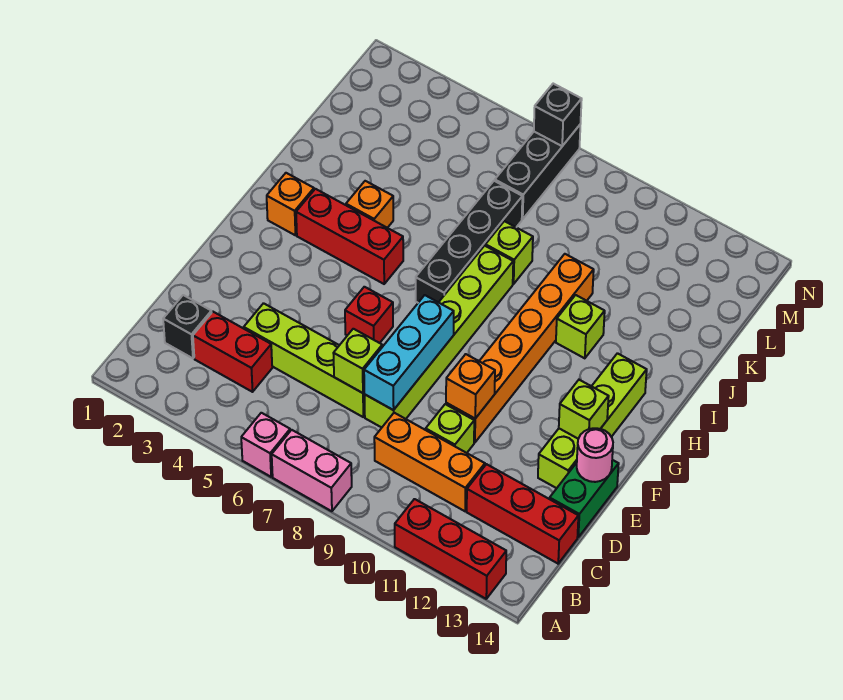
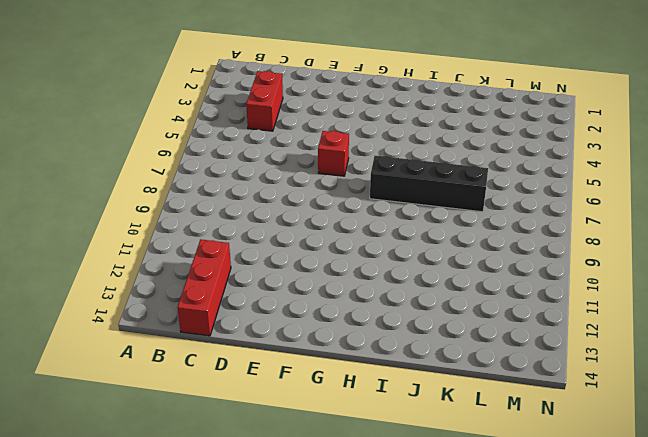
none -> pink 1x1 brick [241,413,290,477]
none -> pink 1x2 brick [272,430,352,511]
none -> red 1x3 brick [395,499,506,599]

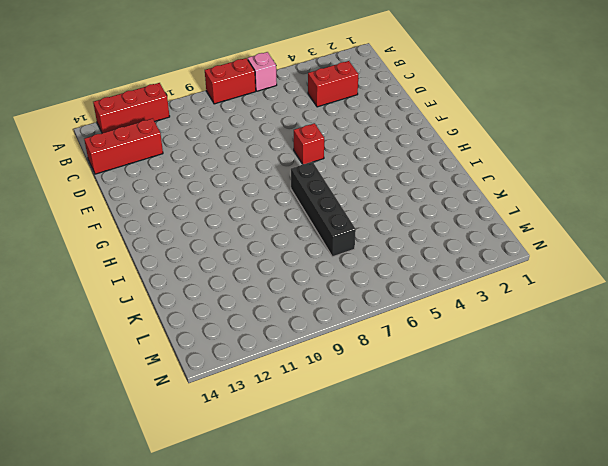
red 1x2 brick [205,58,256,104] -> pink 1x2 brick [272,430,352,511]
none -> black 1x1 brick [163,295,212,358]
none -> orange 1x3 brick [374,413,485,511]
none -> lime 1x4 brick [244,303,365,417]

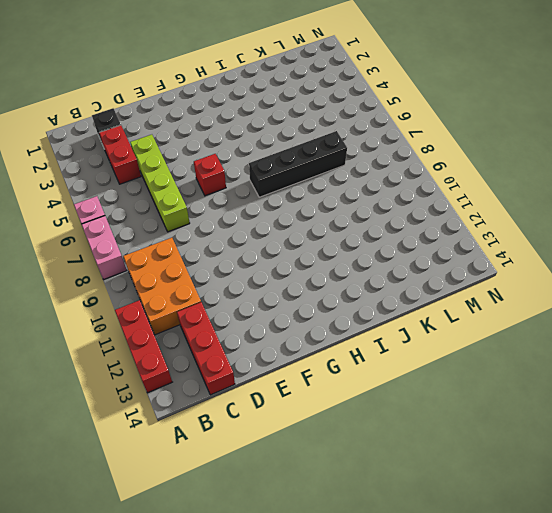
orange 2x3 brick [123,238,201,335] -> orange 1x3 brick [374,413,485,511]
none -> lime 1x6 brick [364,246,513,428]
none -> lime 1x1 brick [426,404,474,453]
none -> green 1x2 brick [550,460,619,537]

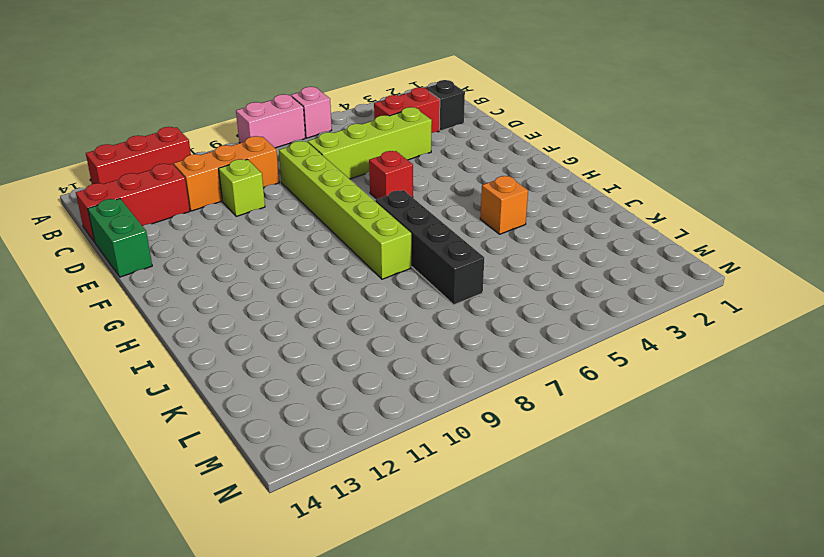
none -> orange 1x6 brick [446,254,594,443]
none -> lime 1x4 brick [538,353,647,488]
none -> orange 1x1 brick [267,173,314,235]

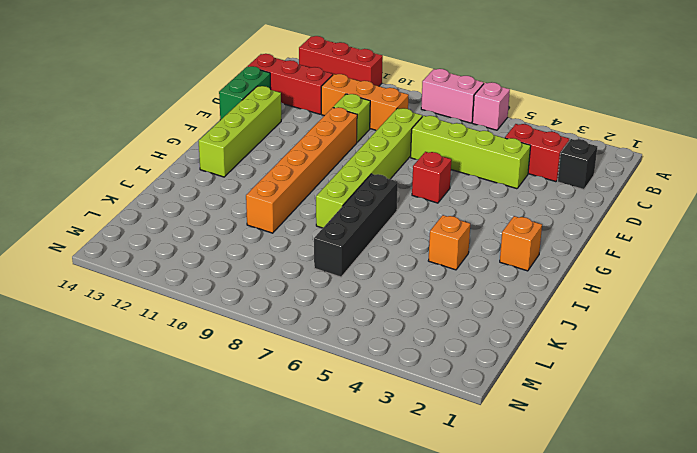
none -> red 1x3 brick [296,189,403,284]
none -> lime 1x1 brick [556,295,605,358]
none -> lime 1x1 brick [485,221,533,284]

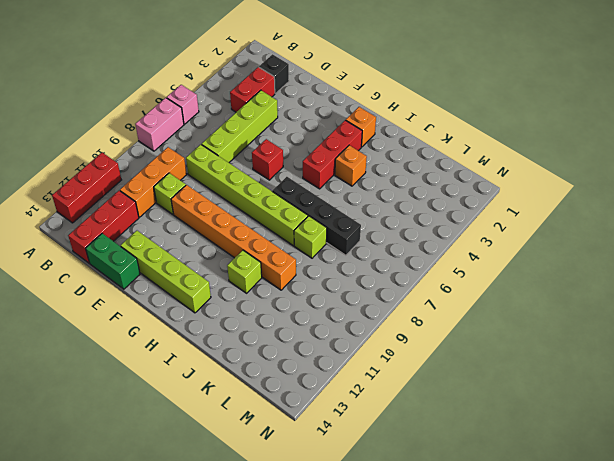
none -> black 1x3 brick [495,125,580,219]
none -> lime 1x1 brick [333,329,382,393]
none -> cyan 1x3 brick [364,295,454,410]

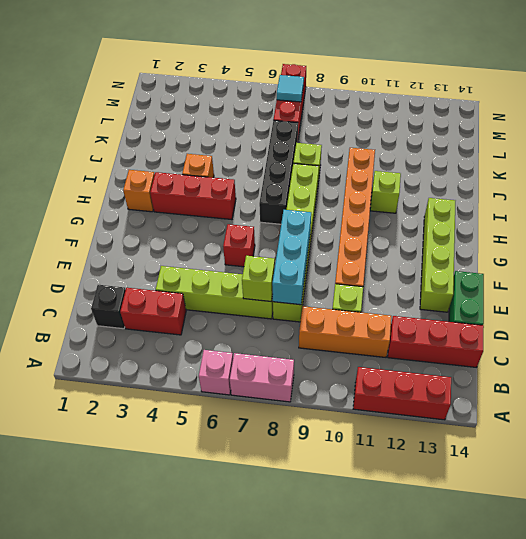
red 1x3 brick [273,64,306,137] -> black 1x3 brick [495,125,580,219]
cyan 1x1 tile [277,75,304,102] -> none
none -> orange 1x1 brick [446,354,495,418]
none -> pink 1x1 round brick [577,428,613,482]
none -> lime 1x1 brick [559,380,609,439]

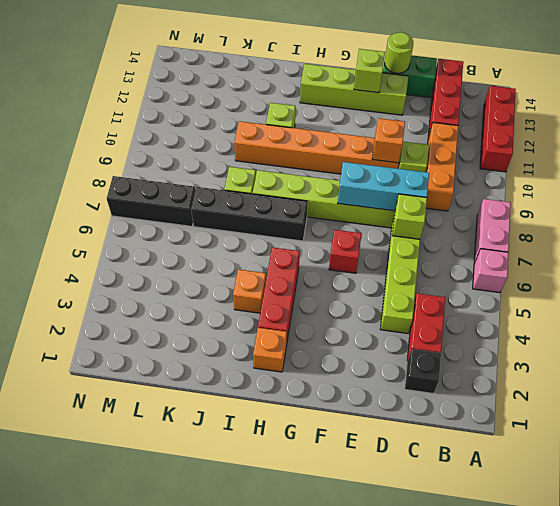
lime 1x1 round brick [384,32,413,73] -> pink 1x1 round brick [577,428,613,482]
none -> black 1x1 brick [534,84,582,146]

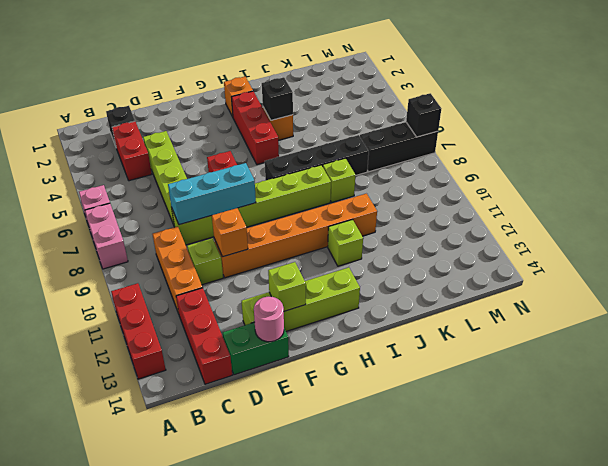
black 1x1 brick [262,77,293,120] -> none
none -> lime 1x1 brick [333,329,382,393]

